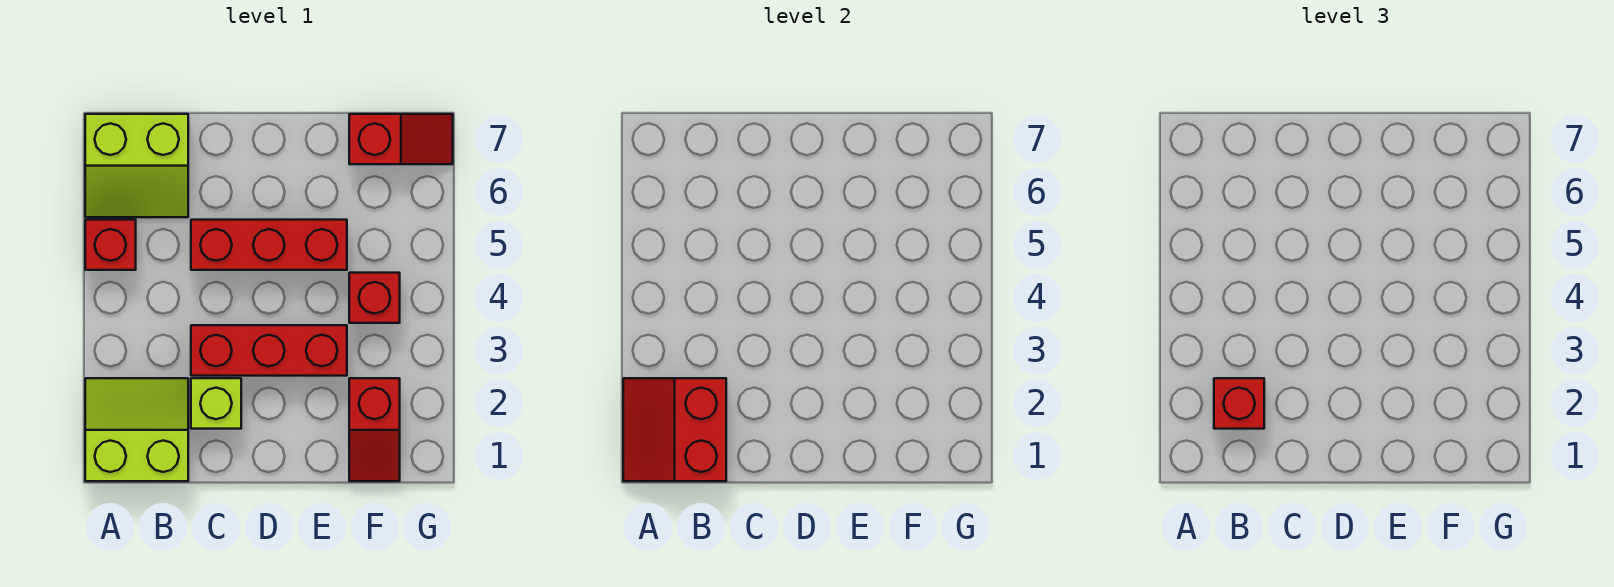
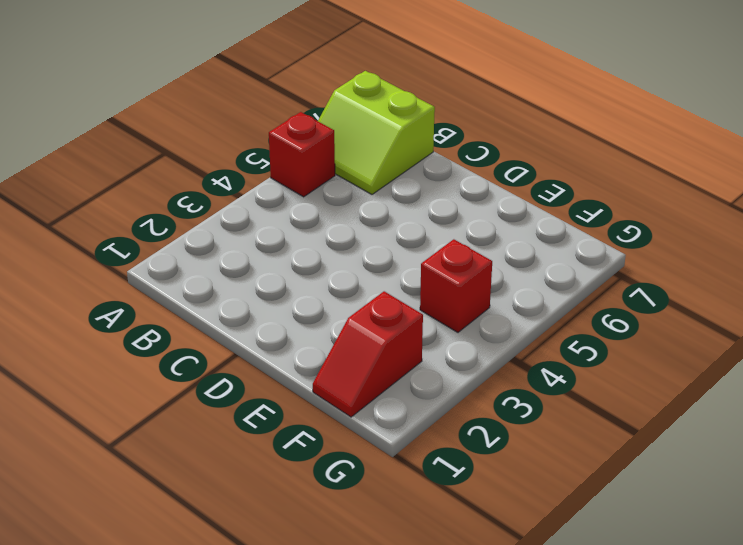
none -> lime 2x2 slope [85,378,188,481]
none -> lime 1x1 brick [191,378,241,429]

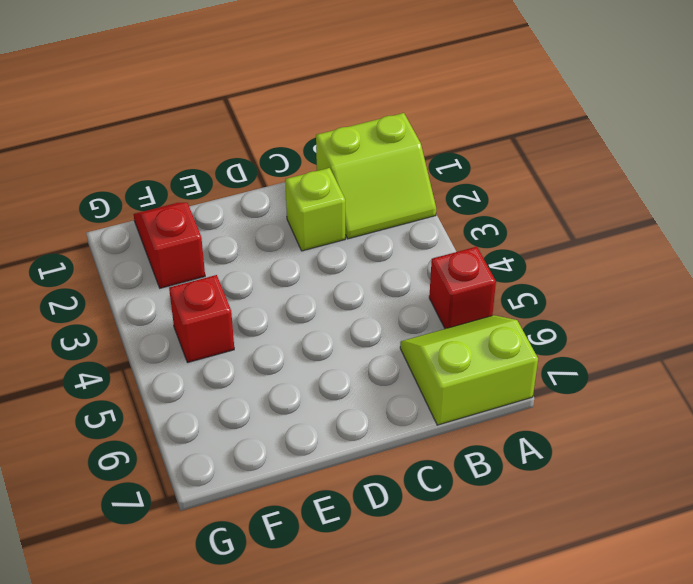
none -> red 1x3 brick [191,325,347,376]
none -> red 1x3 brick [191,220,347,270]

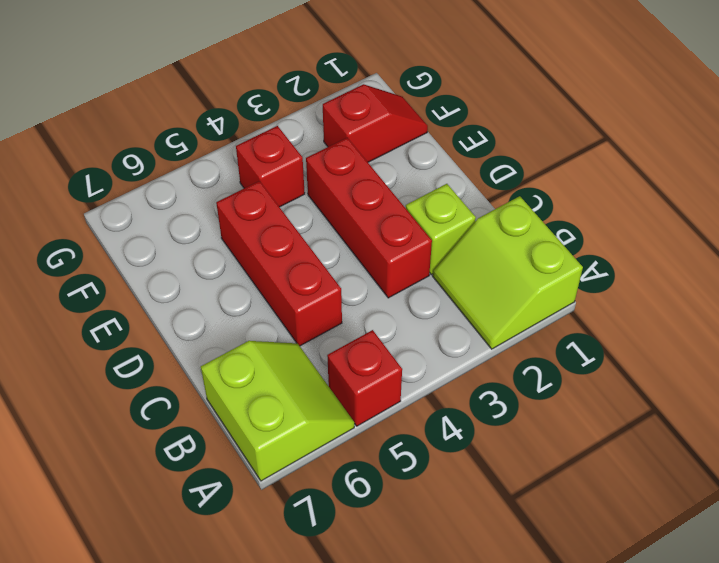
none -> red 1x2 slope [349,114,453,164]
none -> red 2x2 slope [623,378,726,481]

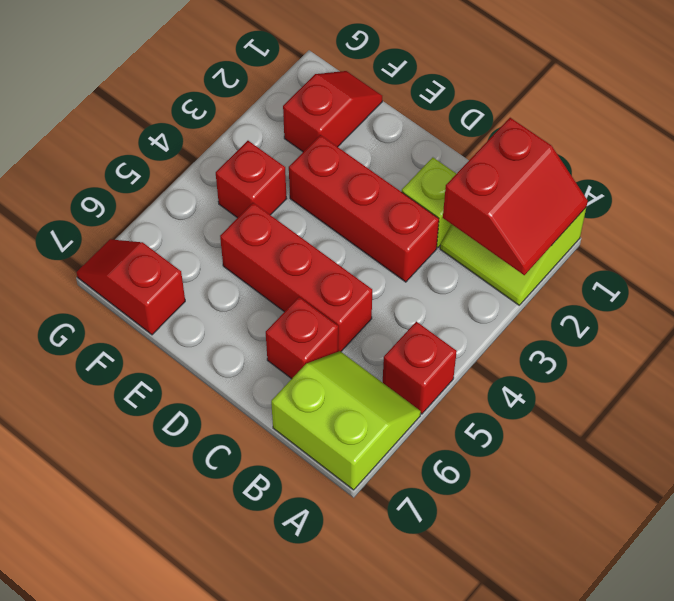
red 1x1 brick [266,297,338,379] -> red 1x1 brick moved to [1214,378,1264,429]

